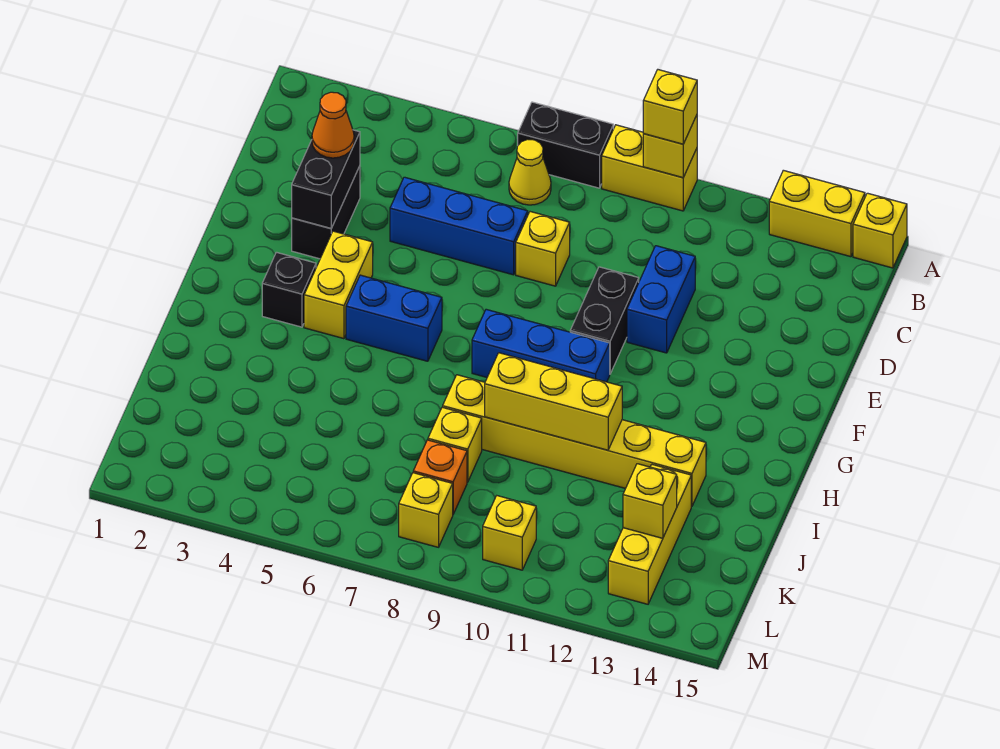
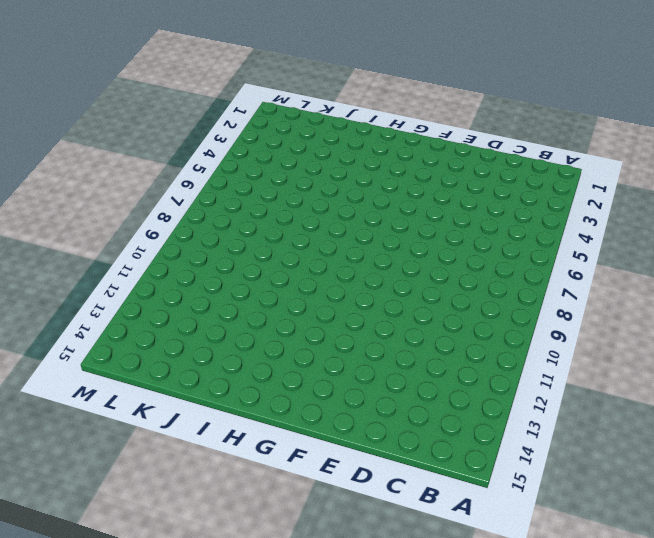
none -> black 1x2 brick [518,102,613,188]
none -> yellow 1x2 brick [602,125,697,211]
none -> yellow 1x2 brick [769,170,865,257]

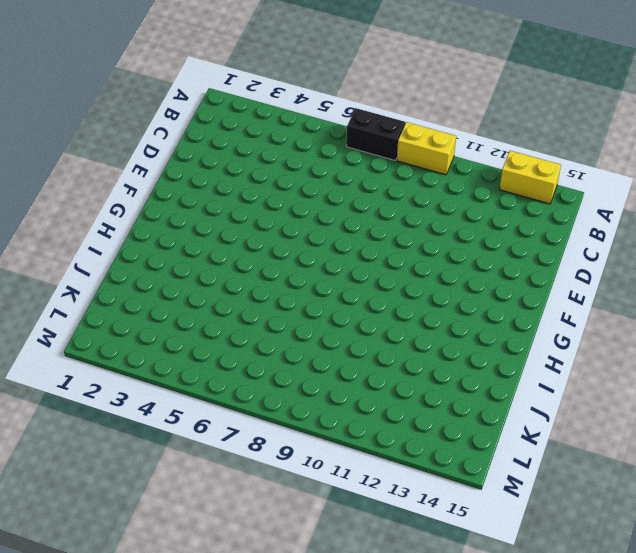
none -> yellow 1x1 brick [853,193,907,268]
none -> yellow 1x1 cone [509,139,551,205]
none -> black 1x2 brick [292,166,360,259]

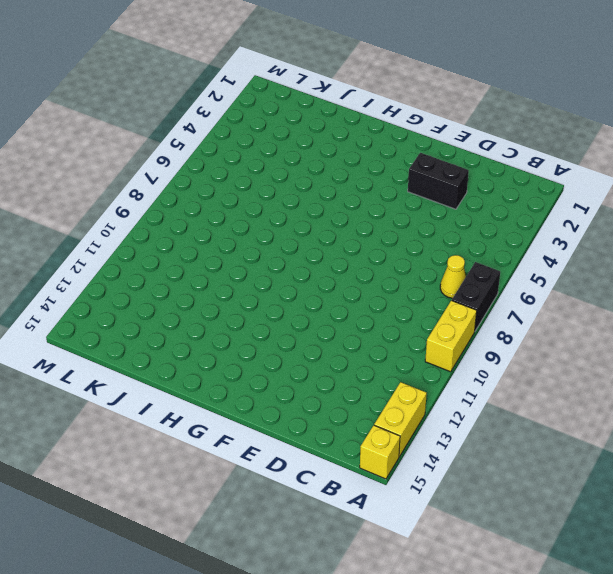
none -> blue 1x3 brick [390,177,528,275]
none -> yellow 1x1 brick [516,212,570,286]
none -> blue 1x2 brick [627,246,695,353]

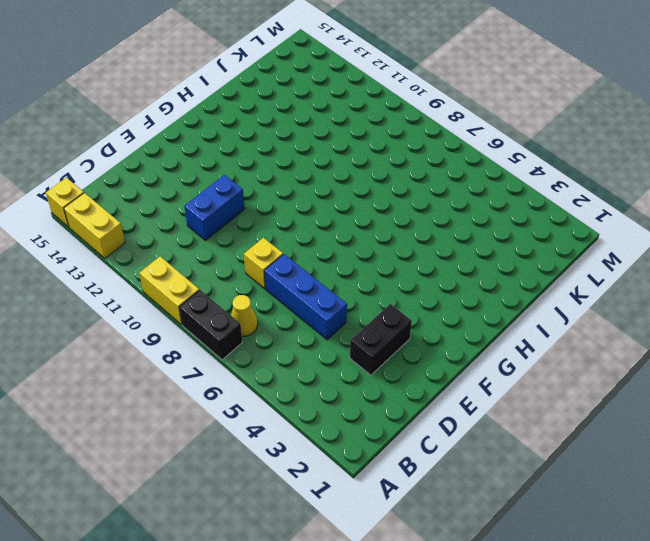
none -> black 1x2 brick [570,267,639,374]
none -> yellow 1x2 brick [304,231,373,339]
none -> black 1x1 brick [262,252,316,327]

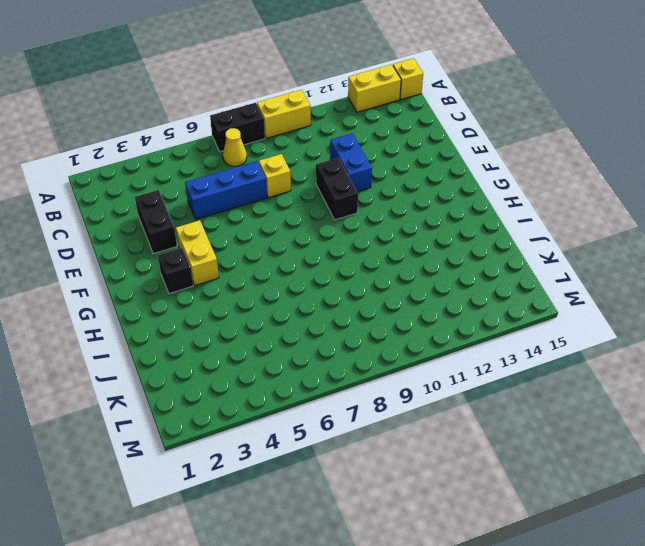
none -> blue 1x2 brick [346,275,442,361]
none -> blue 1x3 brick [472,309,610,382]
none -> yellow 1x6 brick [443,375,706,506]

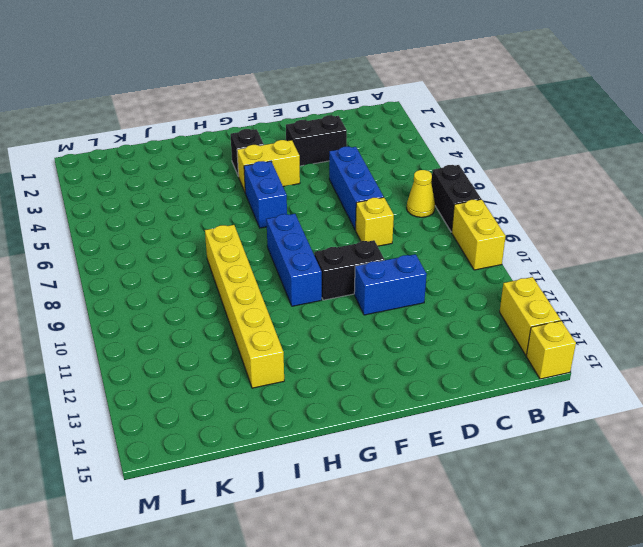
none -> yellow 1x1 brick [428,407,482,482]
none -> yellow 1x3 brick [608,465,691,604]
none -> orange 1x1 brick [413,440,467,514]

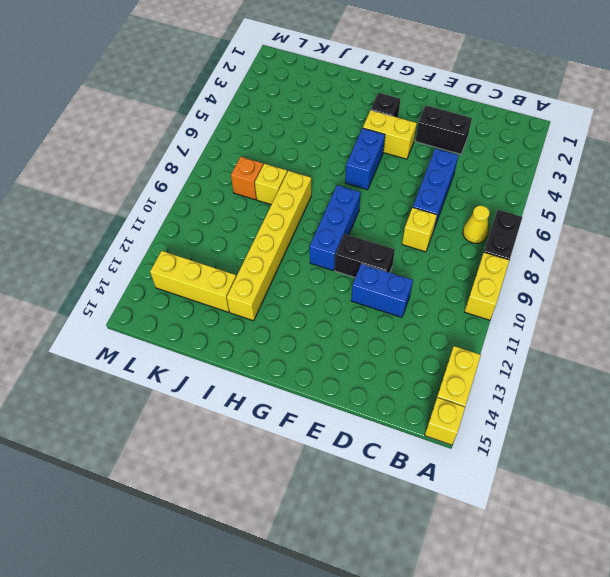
none -> yellow 1x1 brick [399,473,453,547]
none -> yellow 1x1 brick [483,496,536,570]
none -> yellow 1x1 brick [643,115,697,178]

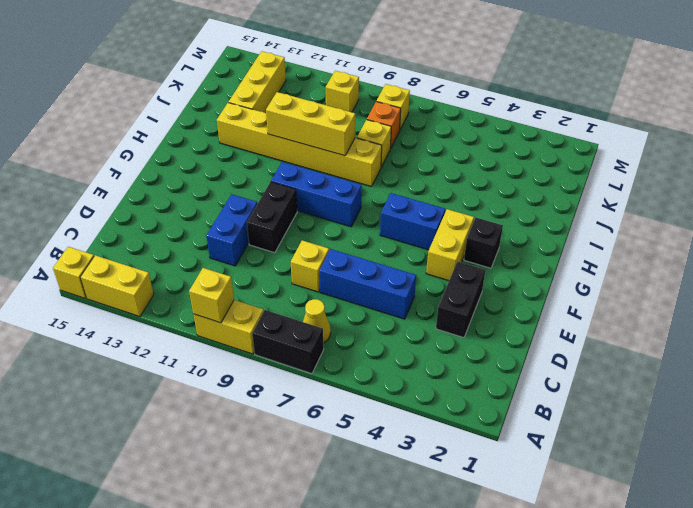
none -> black 1x2 brick [292,130,360,228]
none -> yellow 1x1 brick [623,464,677,538]
none -> yellow 1x1 brick [643,70,697,144]

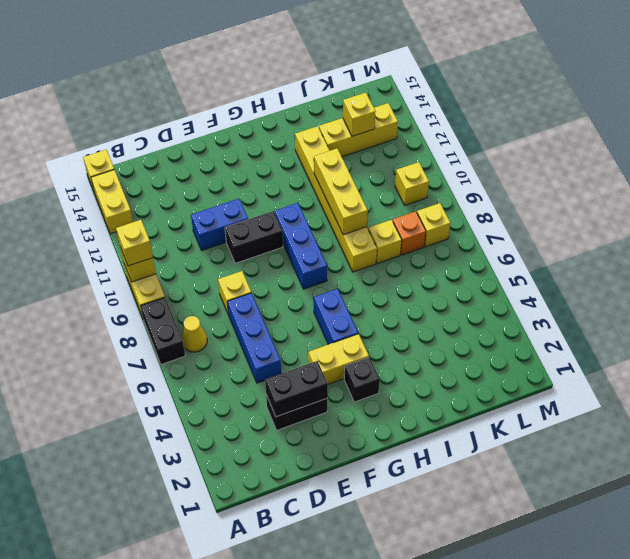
none -> orange 1x1 cone [312,92,354,158]

